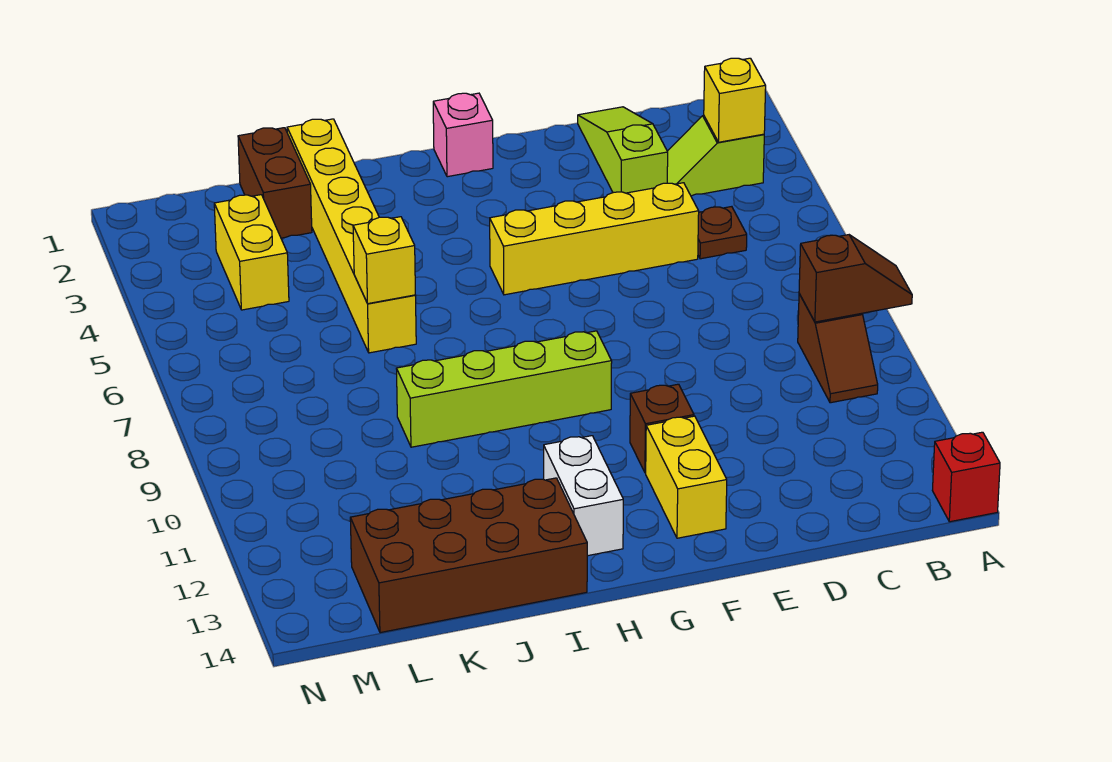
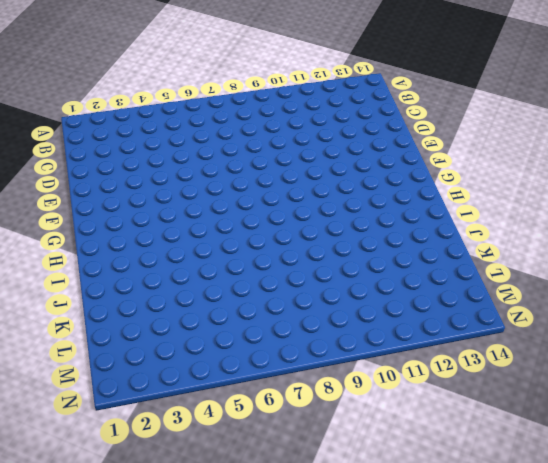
none -> red 1x1 brick [932,432,1000,522]
none -> lime 1x2 slope [667,116,764,196]
none -> brown 1x2 slope [798,294,878,403]

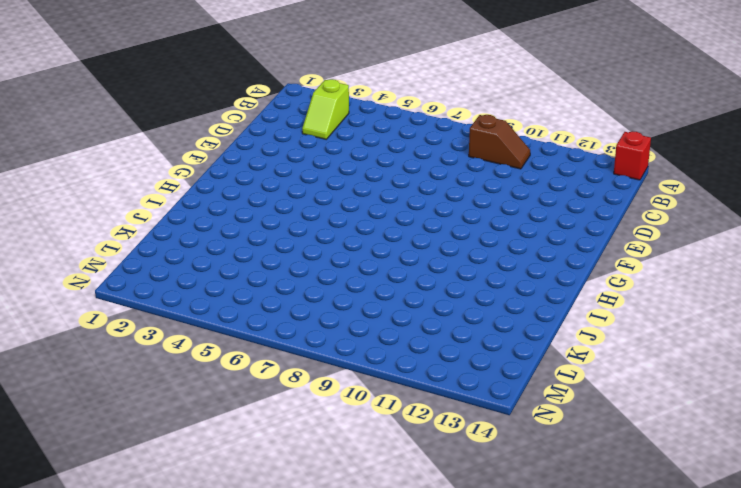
none -> brown 1x1 plate [698,207,747,259]
none -> lime 1x3 slope [578,107,668,193]
none -> yellow 1x4 brick [490,183,699,295]

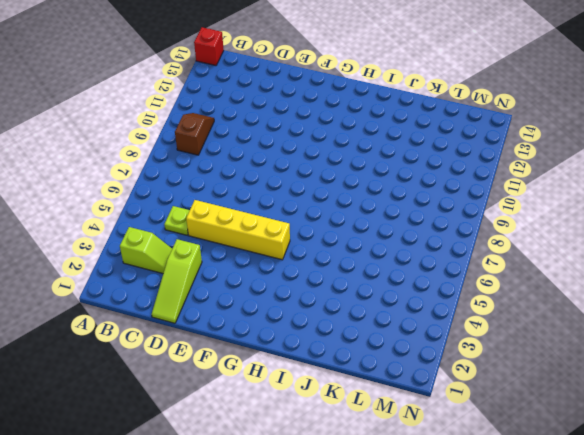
lime 1x1 plate [164,206,190,235] -> brown 1x1 plate [698,207,747,259]
none -> brown 1x1 brick [630,384,694,473]
none -> yellow 1x2 brick [646,416,727,538]
none -> pink 1x1 brick [433,93,493,177]

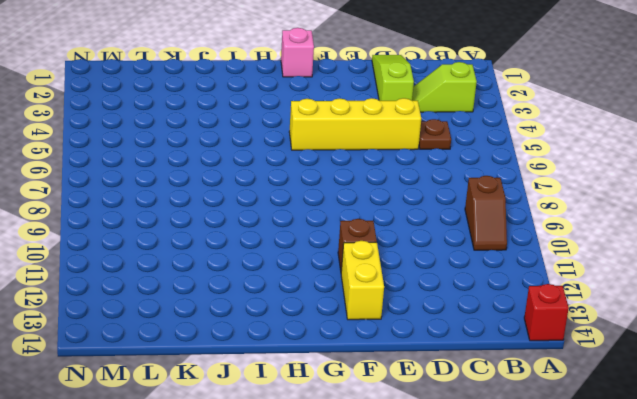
none -> lime 1x4 brick [396,331,612,447]
none -> white 1x2 brick [544,436,623,556]
none -> brown 2x4 brick [350,478,587,633]

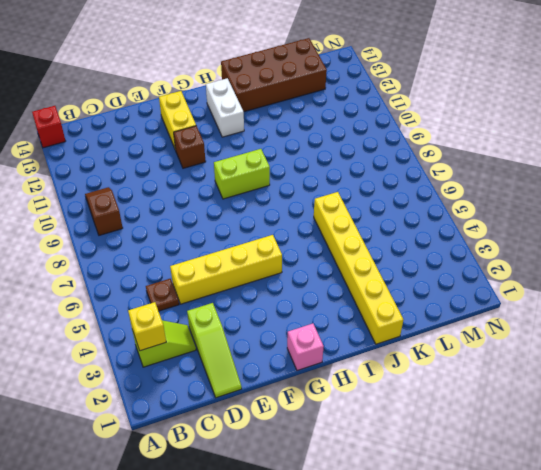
lime 1x2 brick [214,149,270,199] -> lime 1x4 brick [396,331,612,447]
none -> brown 1x2 brick [238,128,312,238]
none -> yellow 1x2 brick [214,195,289,310]
none -> brown 1x2 slope [799,235,912,322]

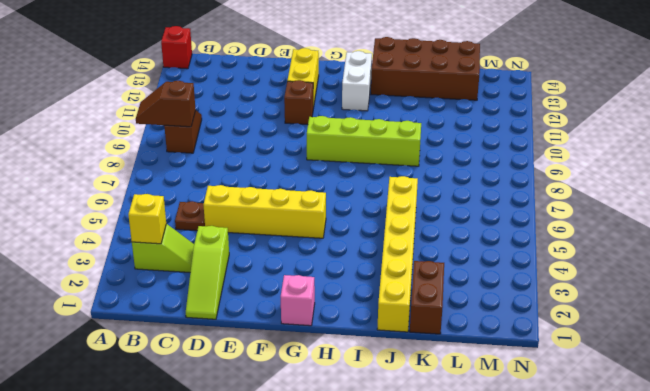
none -> yellow 1x2 brick [214,195,289,310]
none -> yellow 1x1 brick [353,217,415,304]

